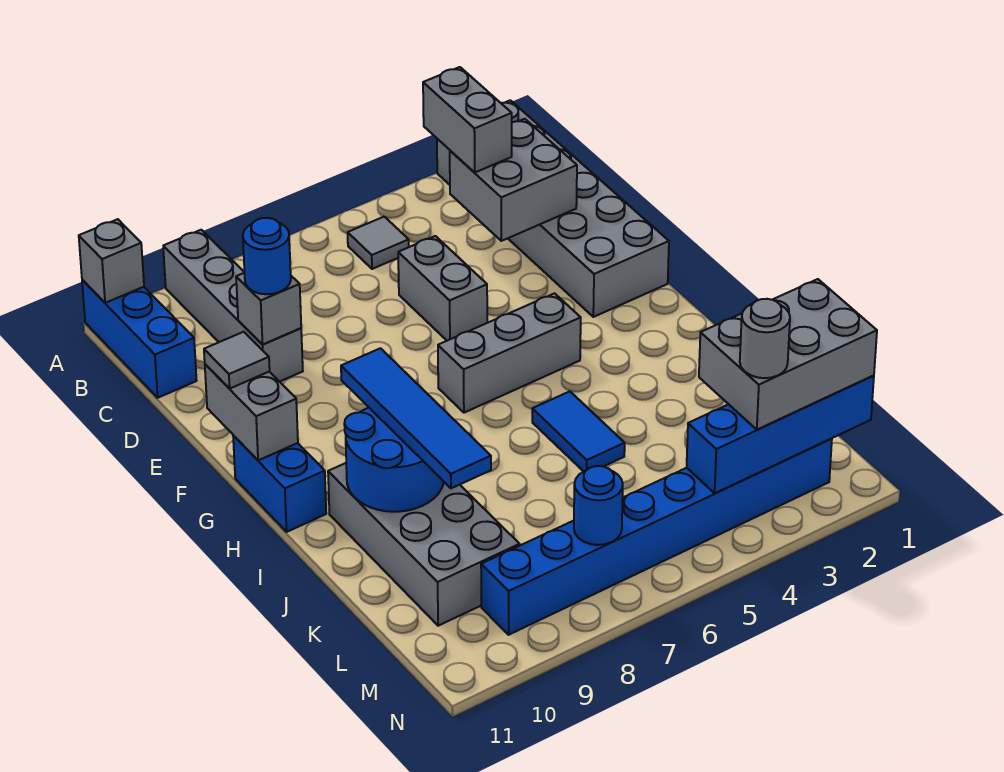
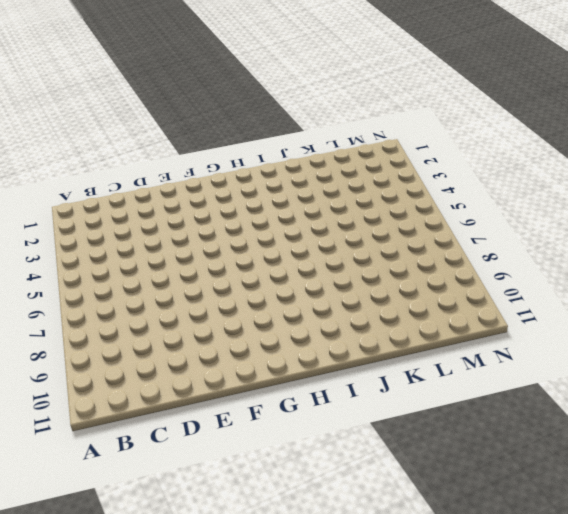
none -> grey 2x6 brick [437,100,669,317]
none -> grey 1x4 brick [163,230,303,382]
none -> blue 1x3 brick [82,280,197,398]

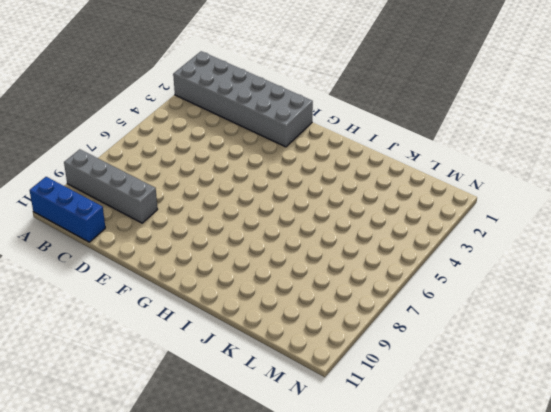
none -> grey 1x1 tile [348,217,409,269]
none -> grey 1x2 brick [398,236,487,341]
none -> grey 1x3 brick [438,293,581,413]

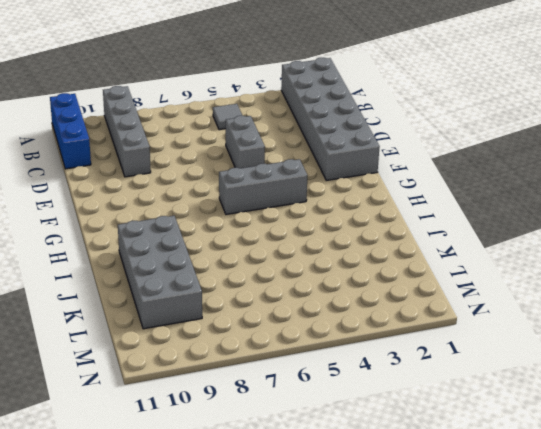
none -> blue 1x2 brick [233,436,326,532]
none -> blue 1x2 tile [532,391,625,471]
none -> blue 1x8 brick [481,439,832,635]

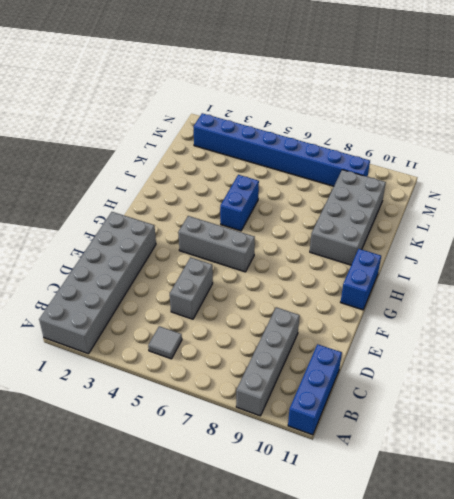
blue 1x2 brick [220,175,259,231] -> blue 1x2 tile [532,391,625,471]
none -> grey 1x1 brick [79,219,144,303]
none -> grey 2x2 brick [450,119,577,241]
none -> grey 1x1 brick [236,273,301,345]

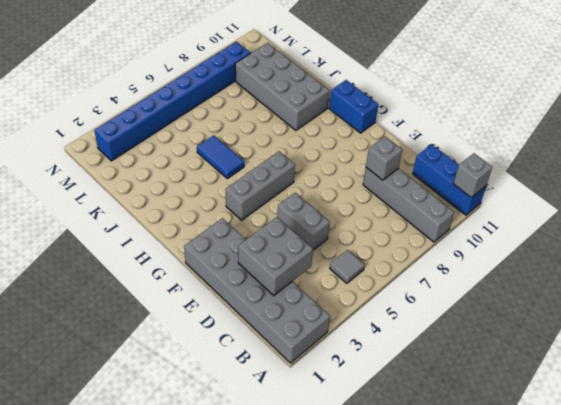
none -> grey 1x2 brick [205,364,298,460]
none -> blue 2x2 round brick [344,408,444,512]
none -> blue 1x4 brick [687,376,874,493]

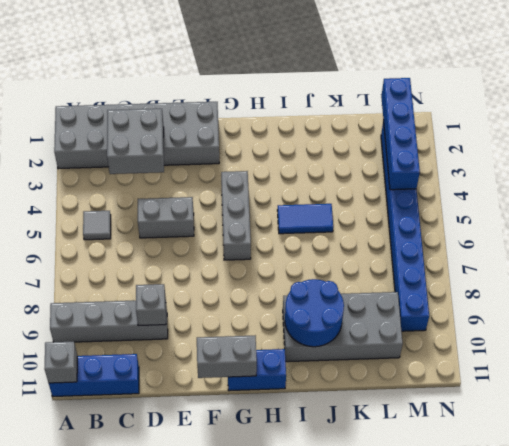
none -> blue 1x1 round brick [574,466,623,545]
none -> grey 1x2 brick [423,67,512,173]
none -> blue 1x1 round brick [243,218,291,294]

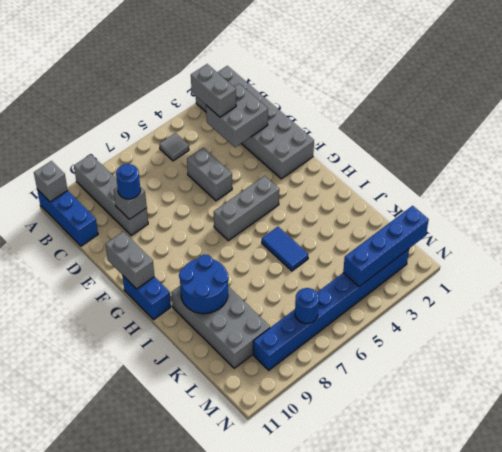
none -> grey 1x1 tile [204,332,270,389]
none -> blue 1x4 tile [341,348,491,488]
none -> grey 2x3 brick [699,279,877,430]

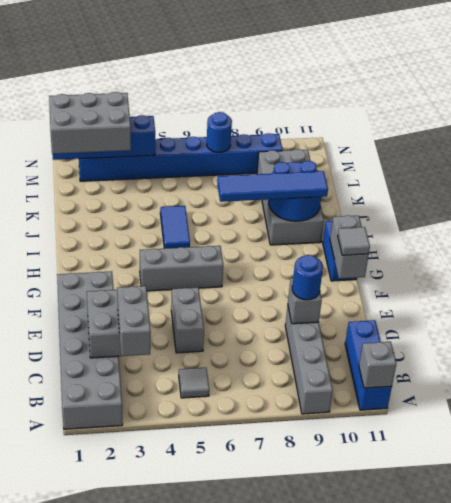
blue 1x4 tile [217,171,328,202] -> blue 1x4 tile turned to [341,348,491,488]
none -> grey 1x1 round brick [740,299,790,378]

